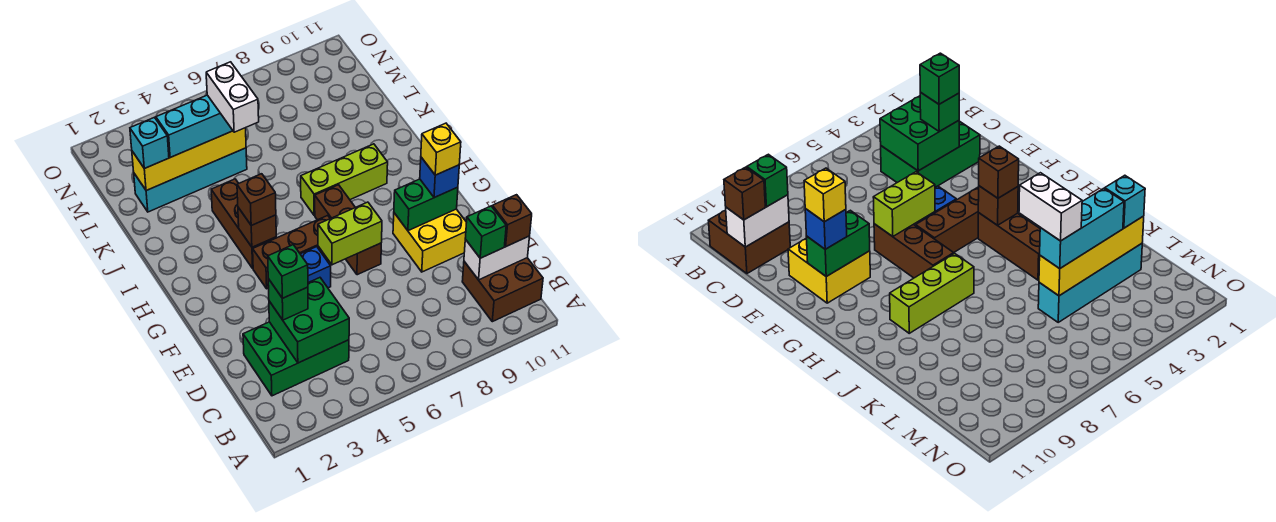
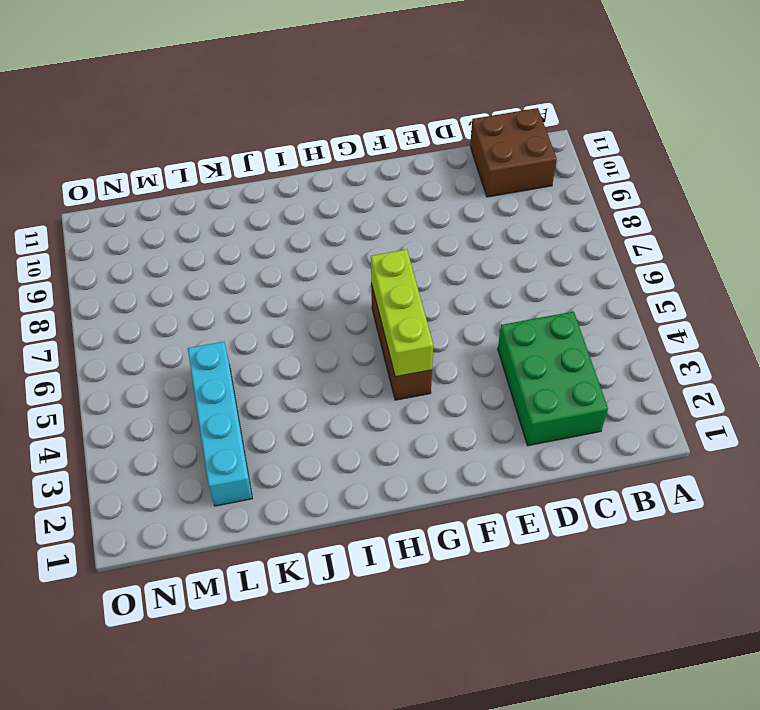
lime 1x3 brick [371,249,433,377] -> lime 1x3 brick moved to [301,144,388,215]
none -> yellow 2x2 brick [393,209,467,272]
none -> blue 1x1 brick [301,247,331,288]
none -> brown 1x3 brick [315,185,381,275]

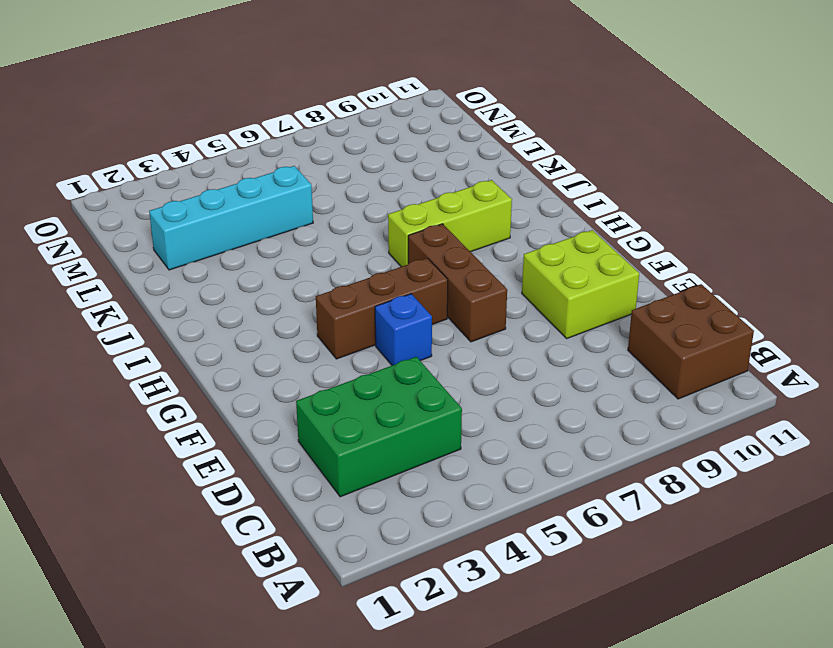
lime 2x2 brick [522,230,639,338] -> yellow 2x2 brick [393,209,467,272]
none -> brown 1x3 brick [211,179,276,268]
none -> green 2x2 brick [269,278,349,363]
none -> white 1x2 brick [464,236,530,280]

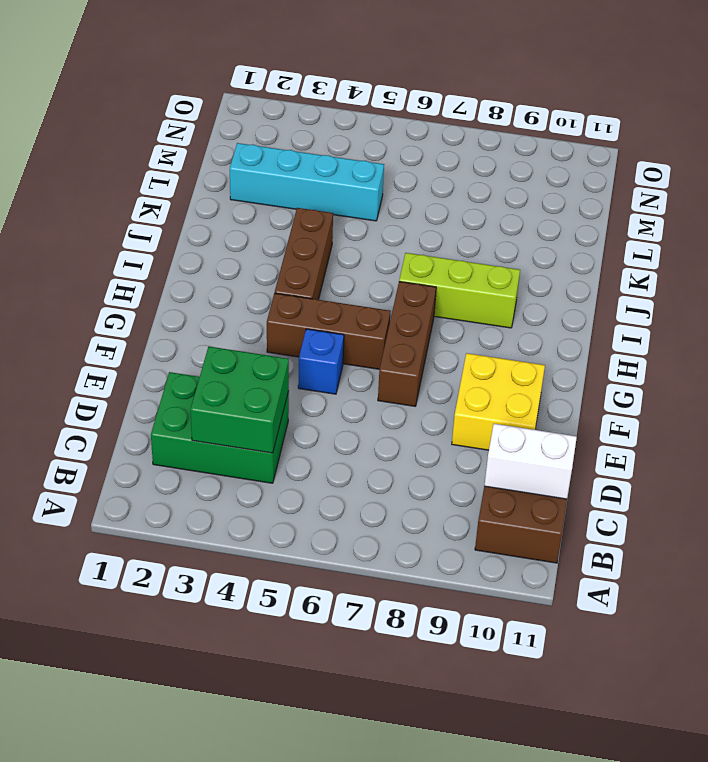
none -> lime 1x2 brick [318,202,382,265]
none -> green 1x2 brick [394,179,458,231]
none -> brown 1x1 brick [238,208,276,247]

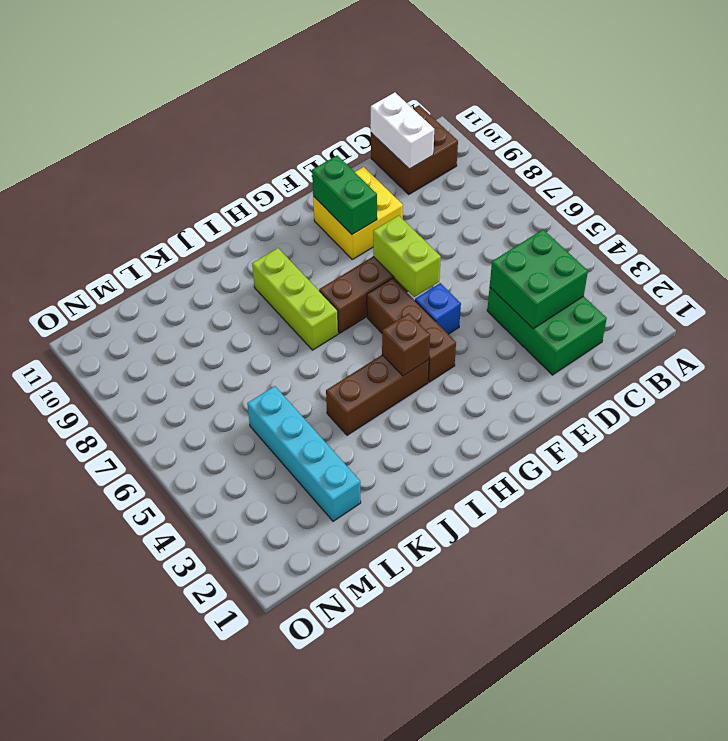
none -> yellow 1x4 brick [132,128,246,191]
none -> green 1x1 brick [465,206,506,258]
none -> brown 1x1 brick [492,195,532,246]

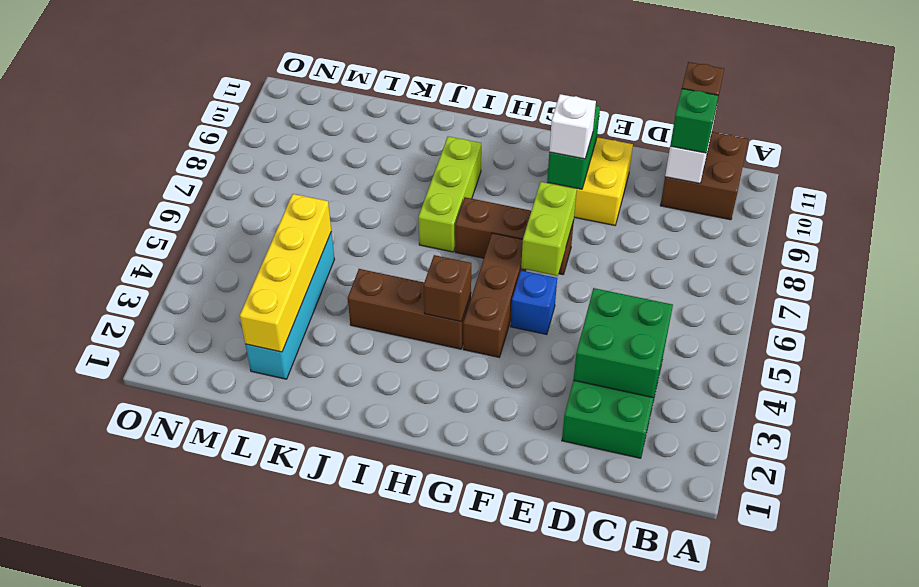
white 1x1 brick [549,94,596,159] -> none
none -> green 1x1 brick [268,279,308,320]
none -> blue 1x1 brick [420,157,459,198]
none -> brown 1x1 brick [237,174,276,225]

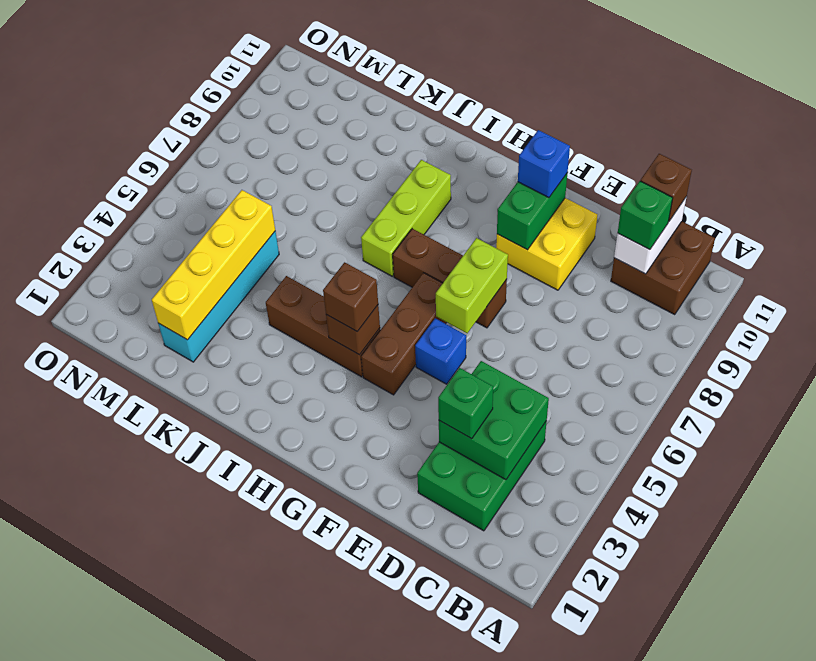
none -> cyan 1x1 brick [130,117,169,169]
none -> cyan 1x3 brick [156,95,233,157]
none -> green 1x1 brick [268,245,308,298]

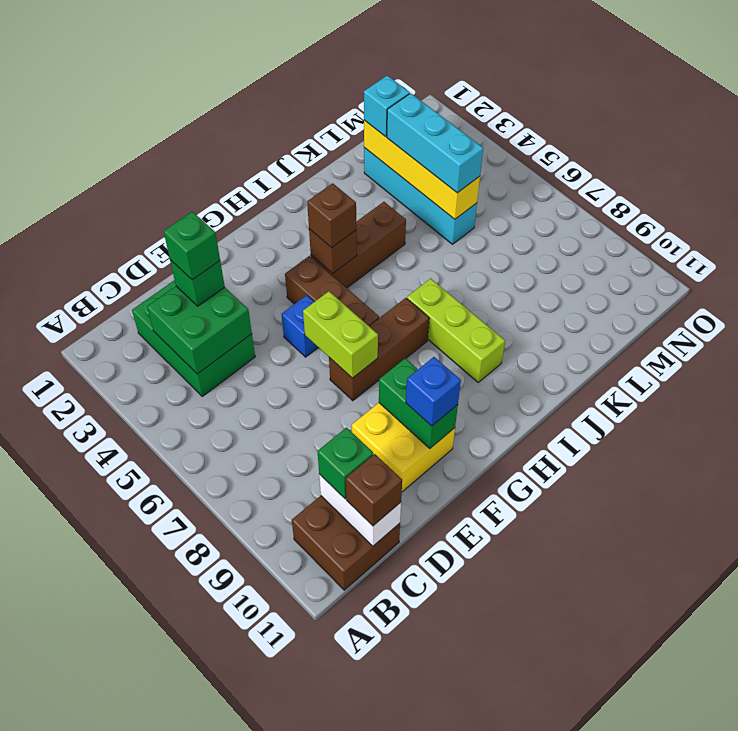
none -> yellow 1x1 brick [421,123,461,175]
none -> white 1x2 brick [206,62,259,132]

